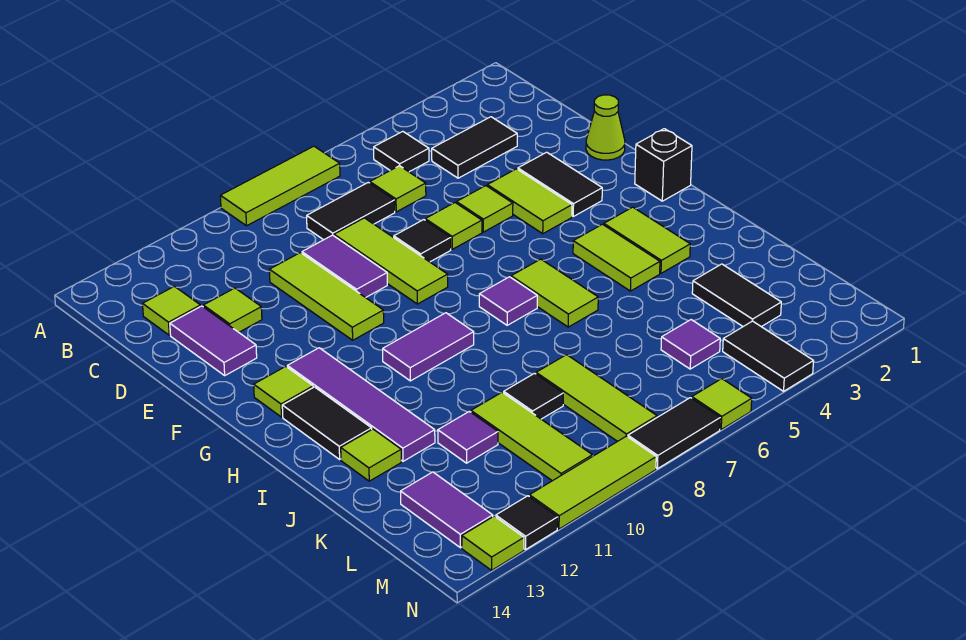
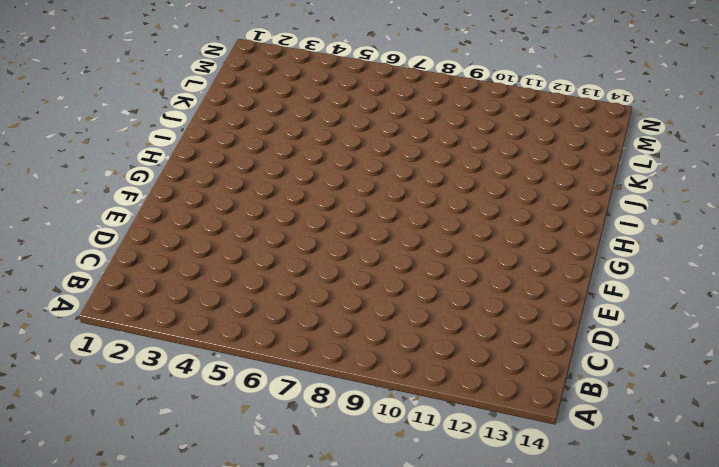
none -> lime 1x3 tile [220,146,340,226]
none -> black 1x1 tile [374,131,429,172]
none -> black 1x2 tile [432,117,517,178]
none -> lime 1x1 tile [370,166,426,212]

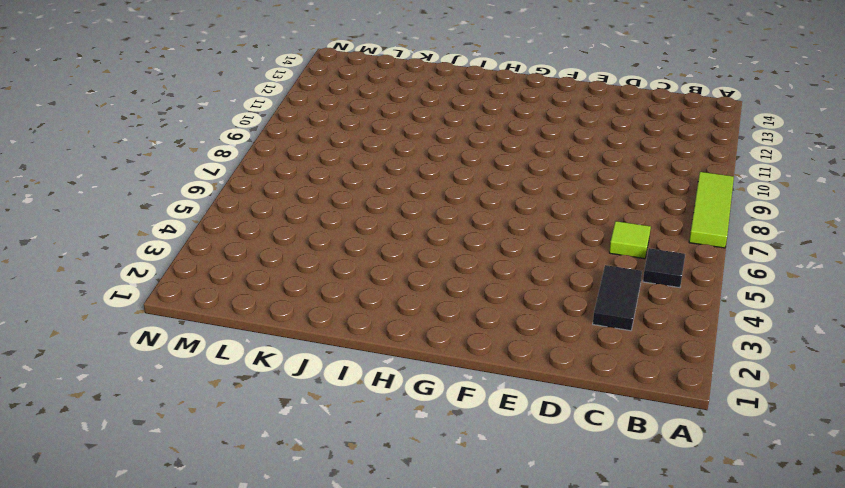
none -> black 1x2 tile [307,182,395,240]
none -> lime 1x1 tile [143,286,201,335]
none -> lime 1x3 tile [334,218,448,304]
none -> purple 1x2 tile [302,235,387,298]

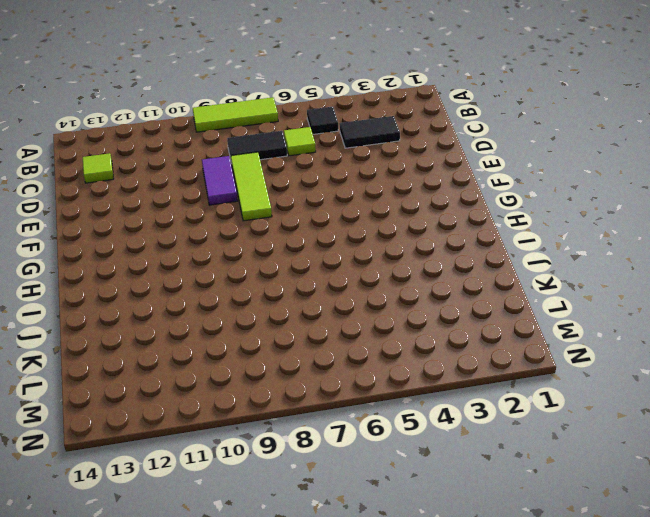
none -> lime 1x3 tile [269,253,384,340]
none -> lime 1x1 tile [203,288,262,332]
none -> purple 1x2 tile [170,306,257,375]
none -> lime 1x1 cone [586,95,625,160]

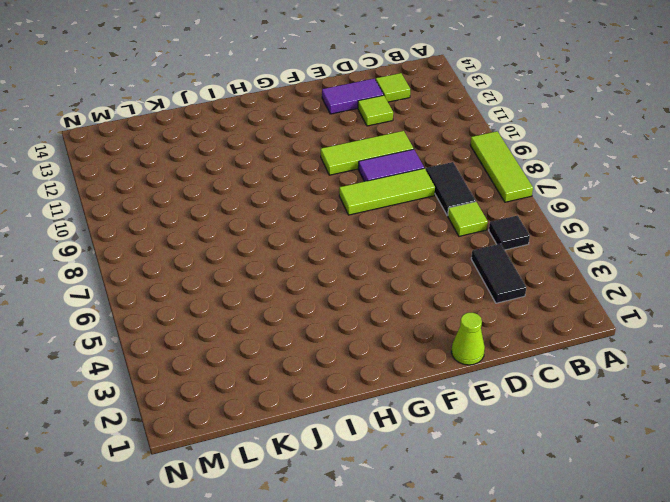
none -> black 1x2 tile [518,152,602,216]
none -> lime 1x2 tile [487,169,572,234]
none -> lime 1x1 tile [457,186,513,232]
none -> lime 1x1 tile [425,203,482,249]

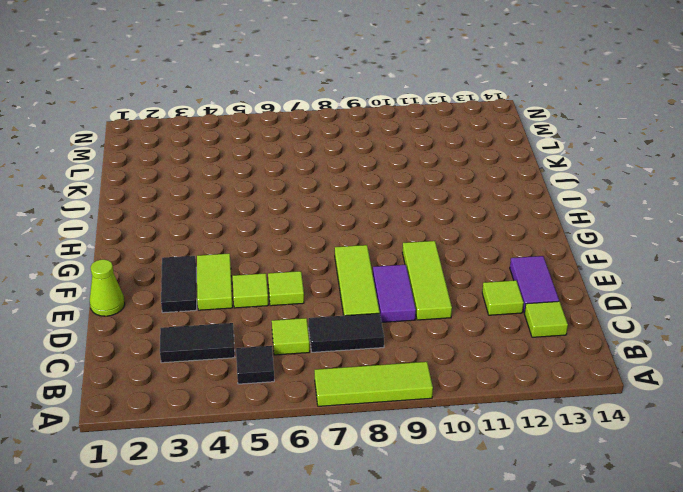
none -> black 1x1 tile [394,220,451,262]
none -> black 1x1 brick [635,129,692,201]
none -> purple 1x4 tile [287,348,435,461]
none -> lime 1x1 tile [254,366,313,417]

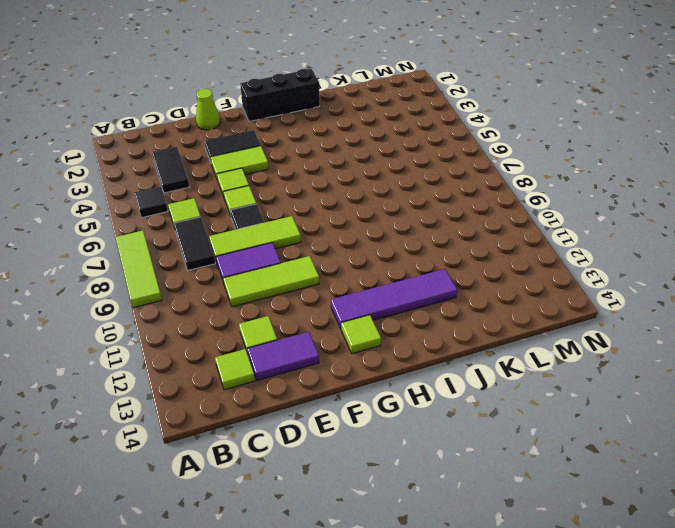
black 1x3 brick [240,69,320,121] -> black 1x1 brick [635,129,692,201]
none -> lime 1x2 tile [604,207,690,273]
none -> lime 1x2 tile [573,224,660,291]
none -> lime 1x2 tile [511,259,598,327]
none -> purple 1x1 tile [479,277,537,325]

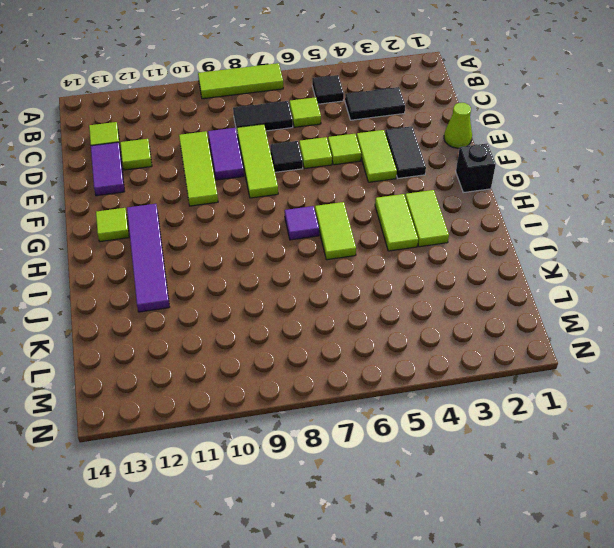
none -> purple 1x2 tile [383,313,474,381]
none -> black 1x2 tile [282,387,372,459]
none -> lime 1x1 tile [341,429,401,481]
none -> black 1x2 tile [692,264,781,327]

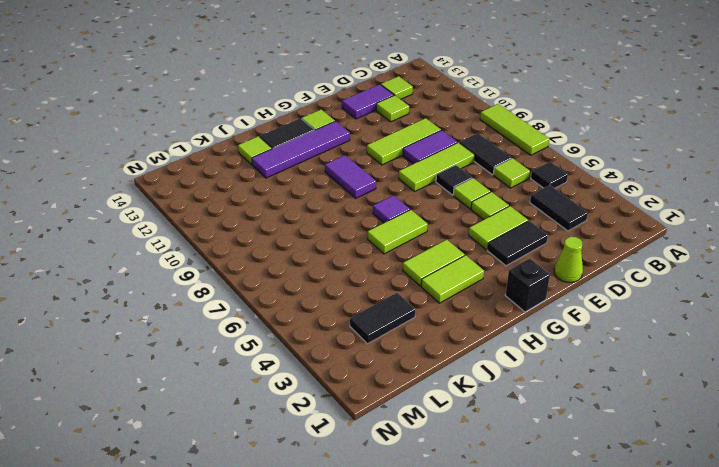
none -> lime 1x3 tile [536,355,657,442]
none -> black 1x1 tile [504,373,563,419]
none -> lime 1x3 tile [471,392,592,481]
none -> purple 1x1 tile [438,411,498,463]

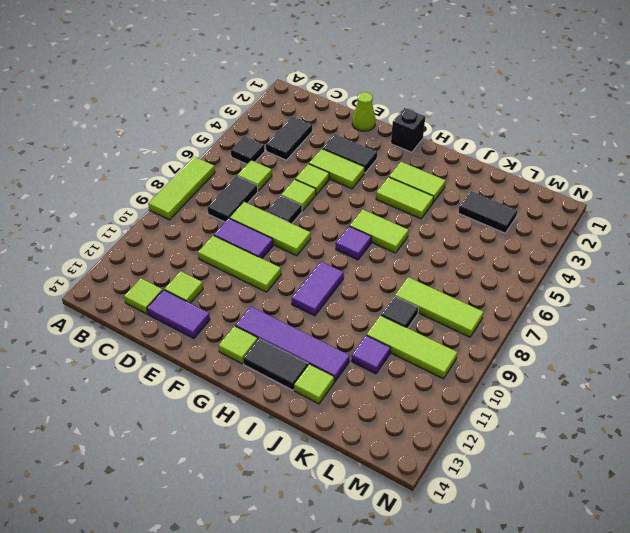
none -> purple 1x1 tile [661,320,720,369]
none -> purple 1x2 tile [401,472,493,548]
none -> black 1x2 tile [723,321,814,391]
none -> lime 1x1 tile [692,379,752,429]

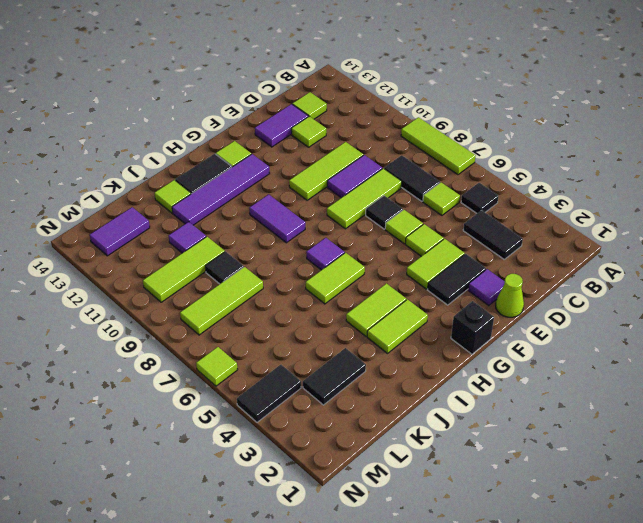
purple 1x1 tile [468,269,505,306] -> purple 1x1 tile moved to [661,320,720,369]
none -> black 1x2 tile [628,398,720,469]
none -> lime 1x3 tile [529,436,656,529]
none -> black 1x1 tile [496,496,558,550]
none -> lime 1x1 tile [462,516,524,570]

